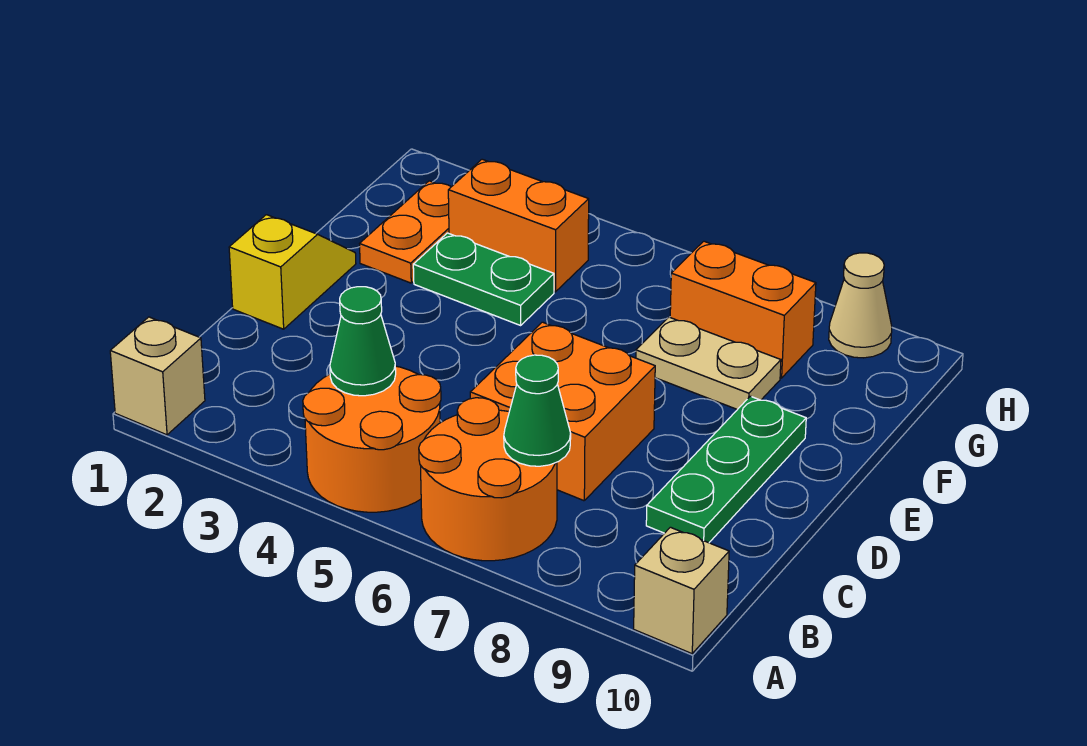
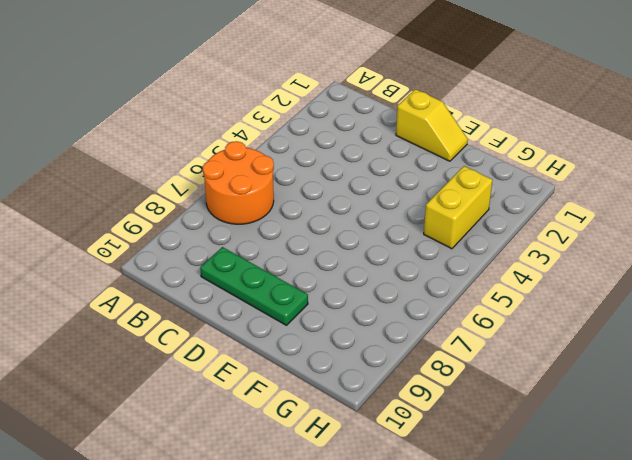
yellow 1x2 brick [424,166,492,249] -> orange 1x2 brick [448,159,589,292]
none -> tan 1x1 brick [110,317,205,435]
none -> orange 2x2 round brick [303,366,441,512]
none -> tan 1x1 brick [634,527,729,654]

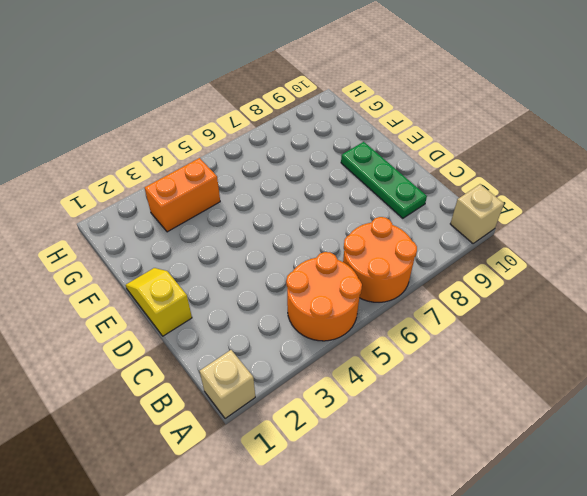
none -> orange 2x2 brick [470,322,655,501]
none -> orange 1x2 plate [360,181,451,283]
none -> green 1x2 plate [413,233,554,325]

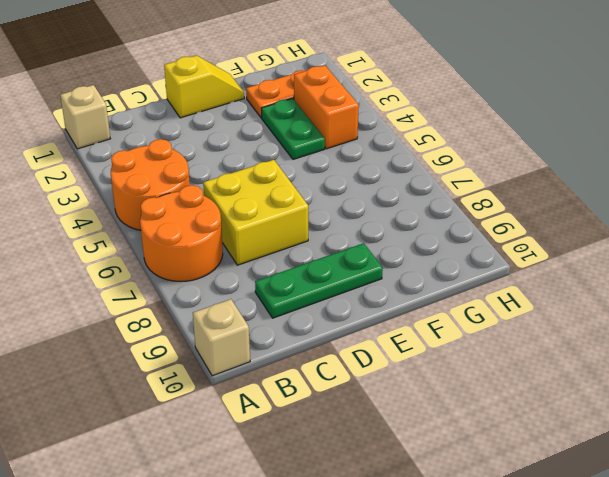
yellow 2x2 brick [203,160,308,265] -> orange 2x2 brick [470,322,655,501]
none -> tan 1x2 plate [636,317,781,409]
none -> orange 1x2 brick [670,241,816,378]
none -> tan 1x1 cone [829,253,892,358]

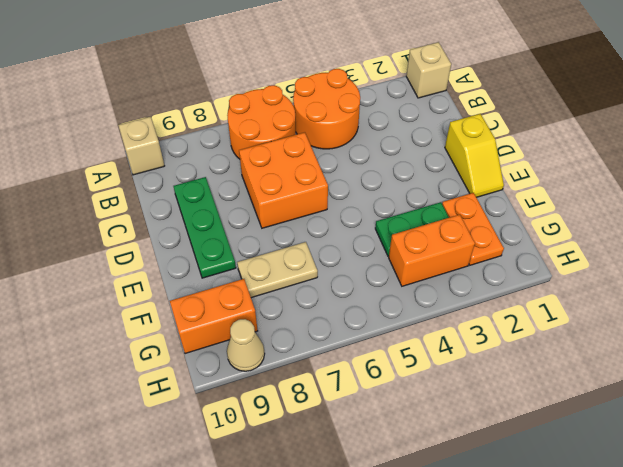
orange 1x2 brick [170,279,258,354] -> orange 1x2 brick moved to [670,241,816,378]
none -> green 1x1 cone [330,287,396,396]
none -> green 1x1 cone [504,355,571,466]

